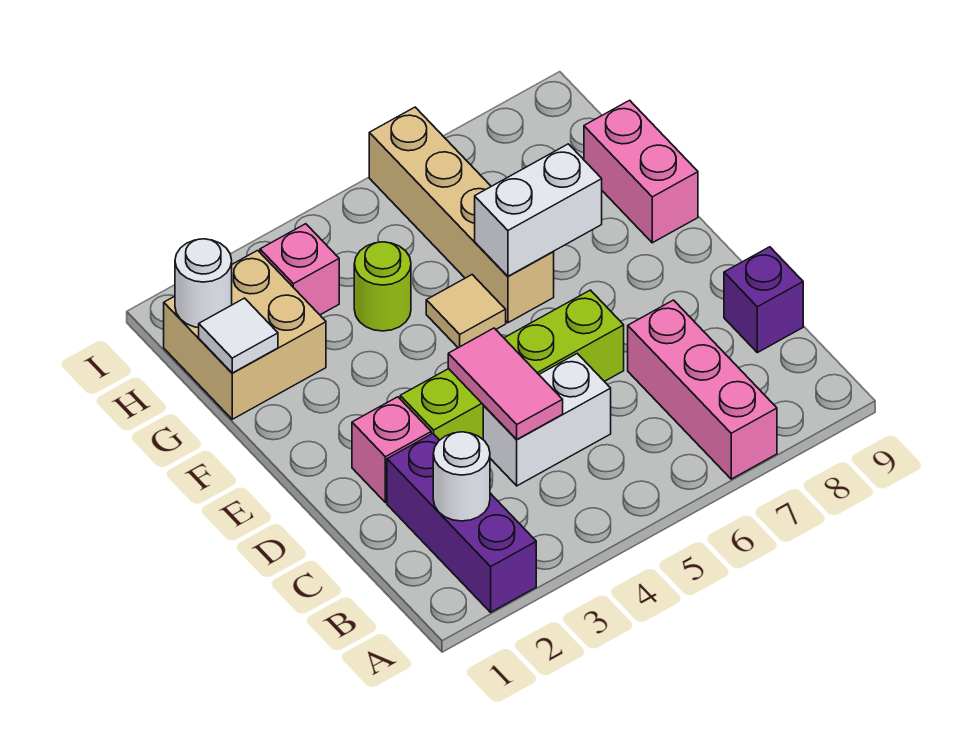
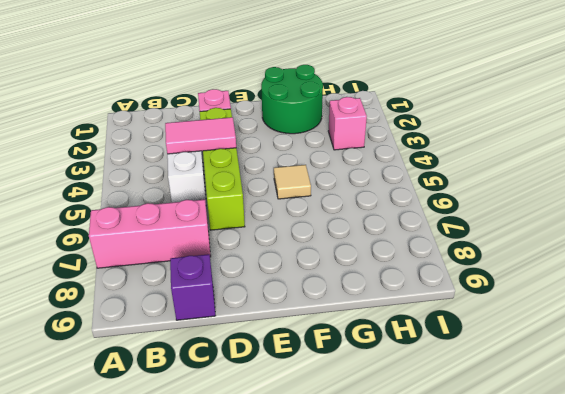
green 2x2 round brick [261,65,323,134] -> tan 2x2 brick [164,250,326,419]
none -> purple 1x3 brick [387,434,536,612]
none -> tan 1x4 brick [369,107,554,323]
none -> pink 1x2 brick [584,100,698,243]

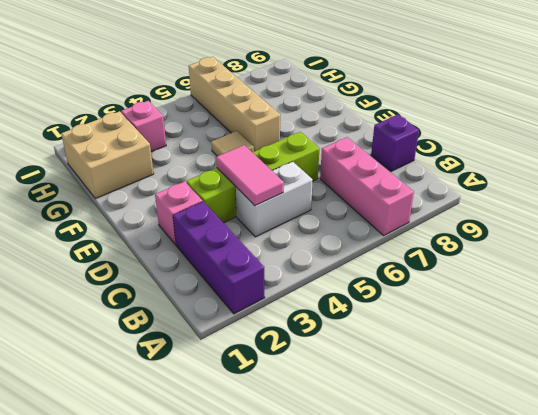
none -> pink 1x2 brick [584,100,698,243]
none -> lime 1x1 round brick [354,242,411,331]
none -> white 1x1 round brick [433,432,490,521]

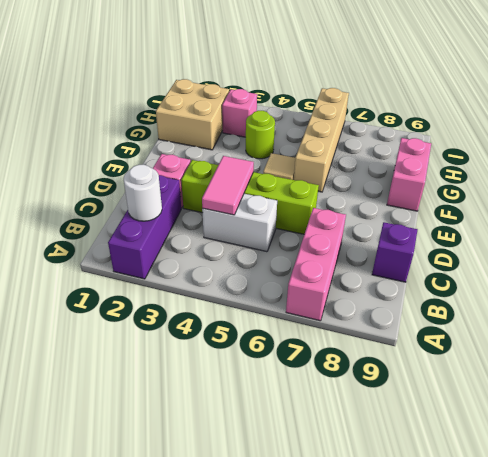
none -> white 1x2 brick [475,144,602,276]
none -> white 1x1 tile [199,298,278,373]
none -> white 1x1 round brick [175,239,232,328]

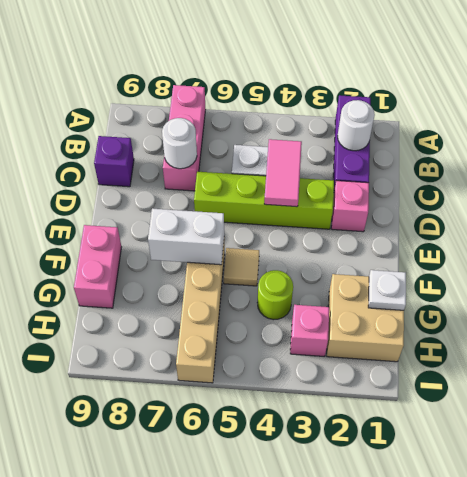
white 1x1 round brick [162,118,197,169] -> white 1x1 round brick moved to [175,239,232,328]
white 1x1 plate [368,270,406,310] -> white 1x1 tile [199,298,278,373]

